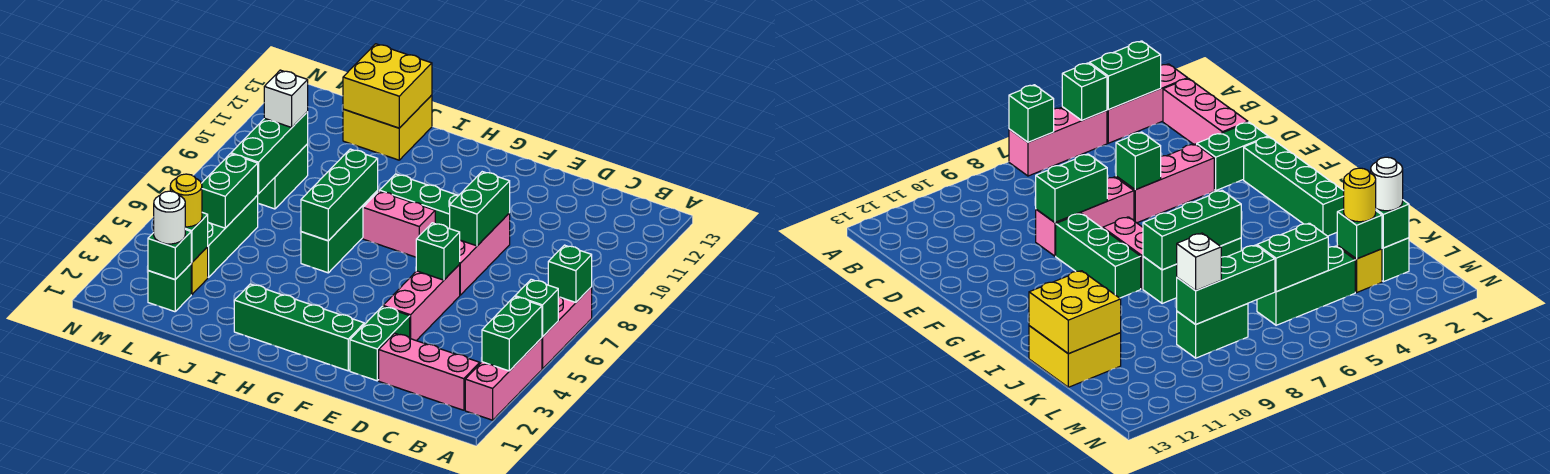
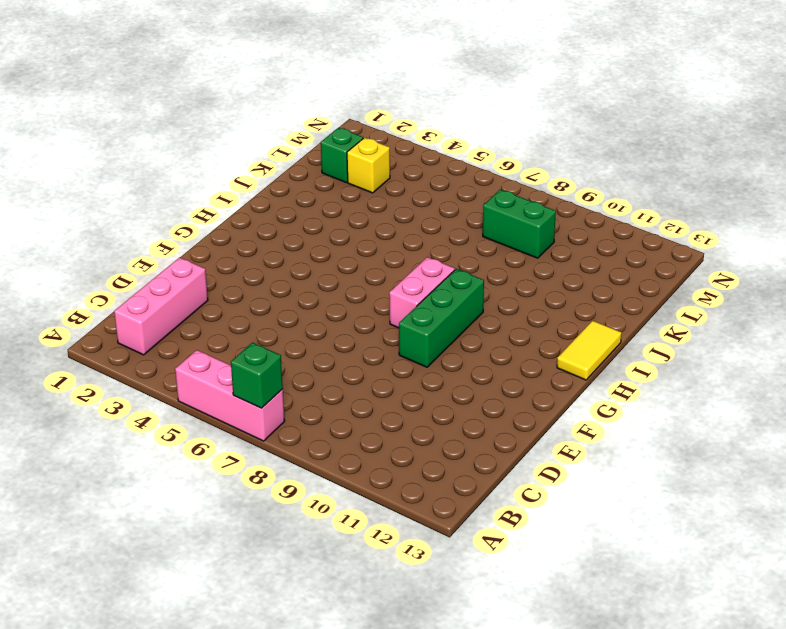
yellow 1x2 tile [557,321,622,380] -> none
none -> pink 1x3 brick [465,338,542,420]
none -> green 1x2 brick [350,306,410,381]
none -> pink 1x3 brick [383,265,460,341]

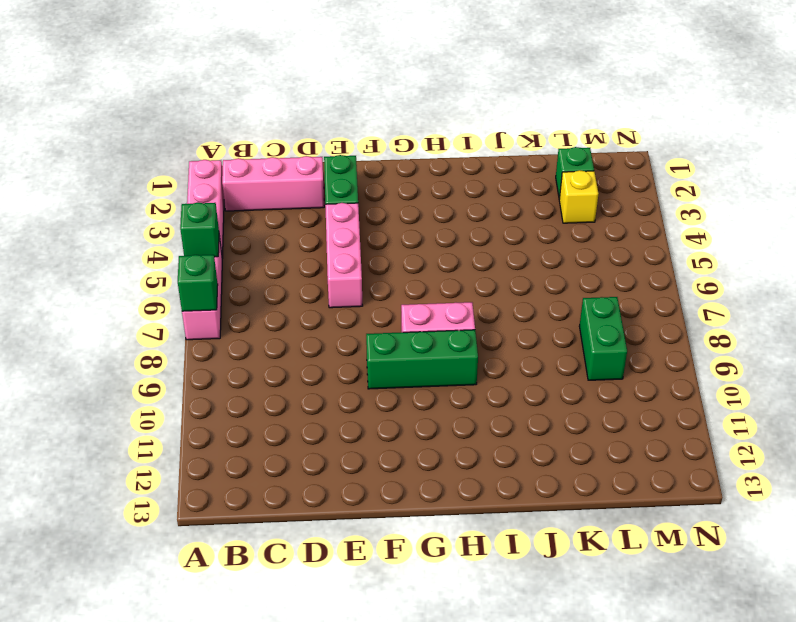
none -> pink 1x3 brick [459,213,510,295]
none -> green 1x4 brick [234,284,364,371]
none -> green 1x3 brick [301,191,378,273]

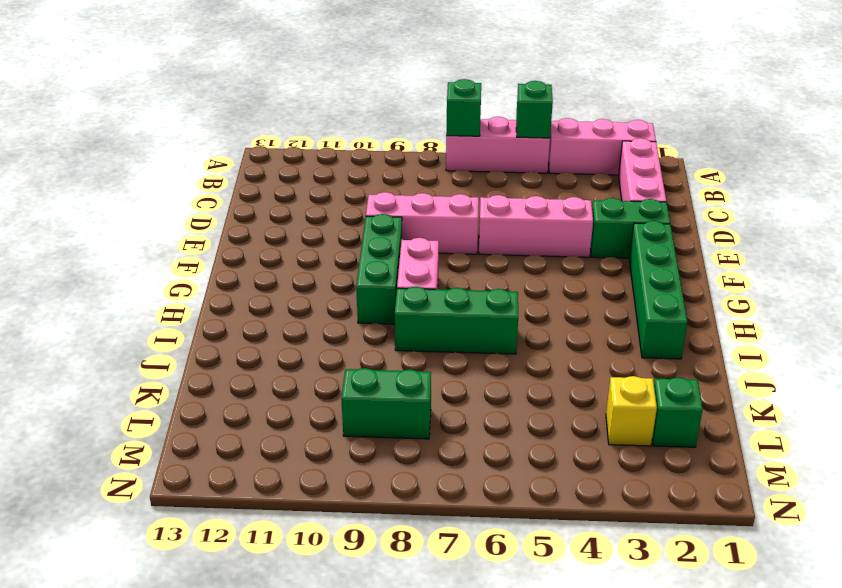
none -> yellow 2x2 brick [343,95,432,160]
none -> green 1x3 brick [208,195,258,277]
none -> green 1x2 brick [482,297,542,371]

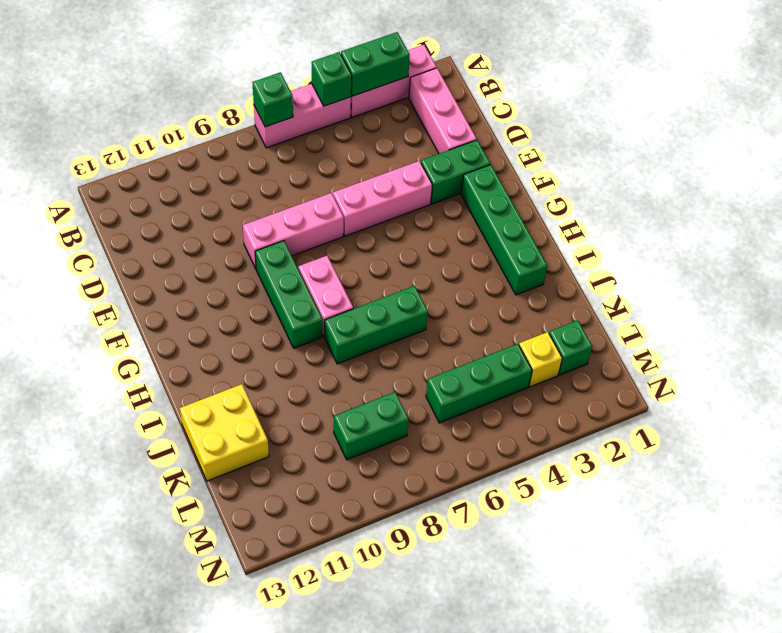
none -> green 1x1 brick [416,223,460,280]
none -> green 1x2 brick [450,172,510,246]
none -> green 1x3 brick [301,149,378,241]

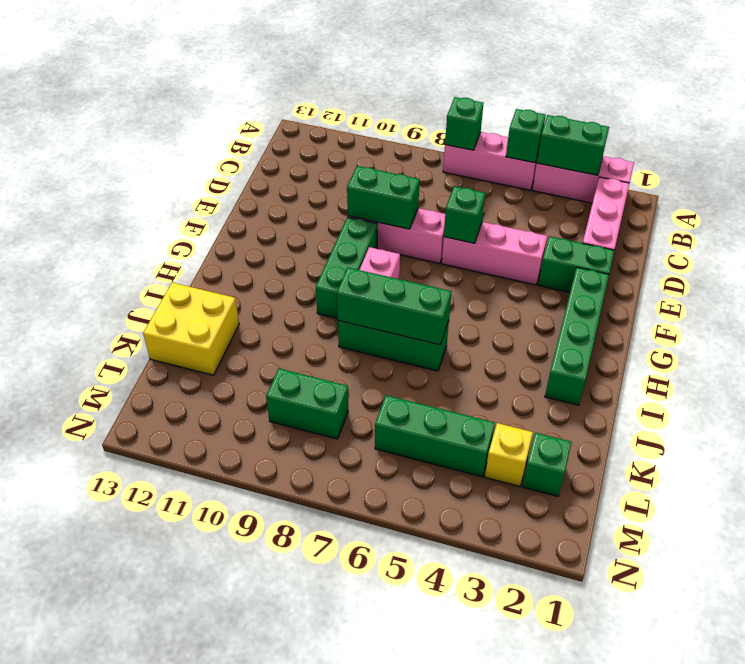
none -> yellow 2x2 brick [343,44,432,128]
none -> green 1x1 brick [148,230,191,280]
none -> green 1x1 brick [185,213,208,263]

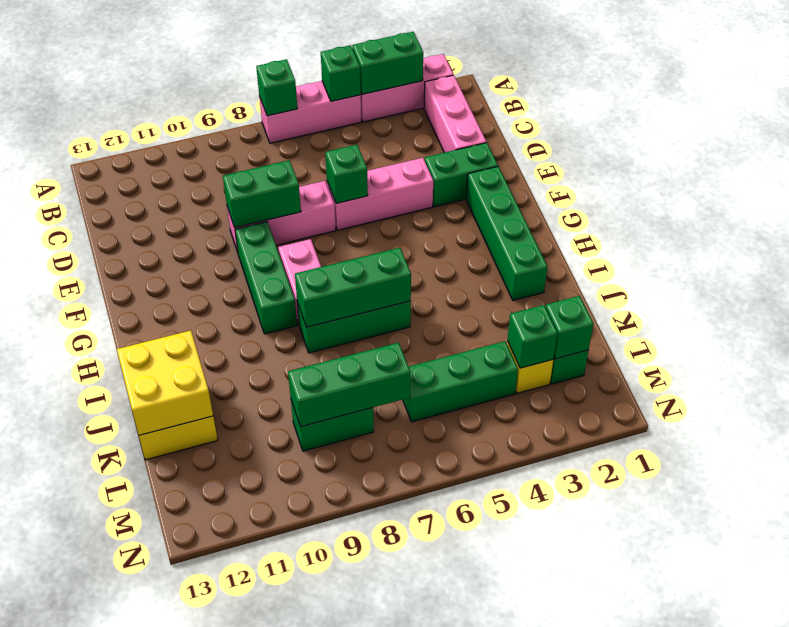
none -> green 1x2 brick [201,154,258,228]
none -> white 1x1 round brick [154,191,185,244]
none -> yellow 1x1 round brick [170,174,202,227]

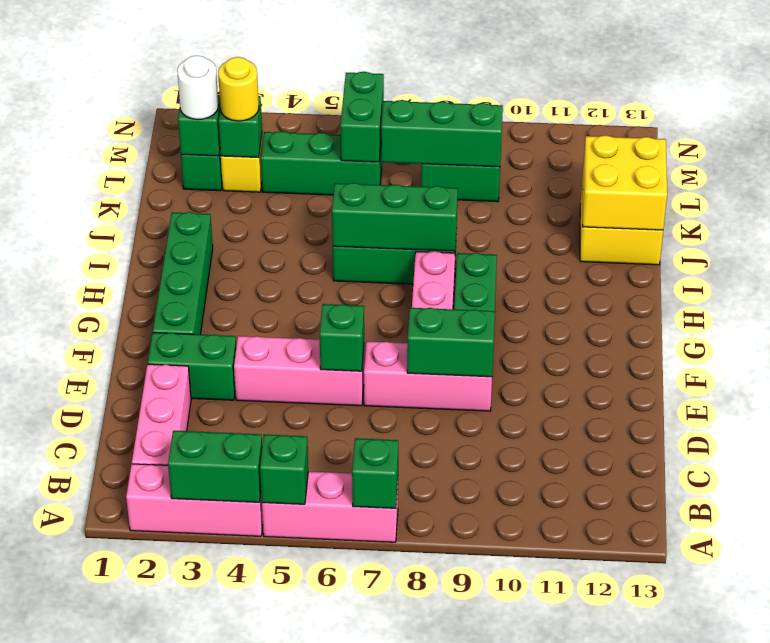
green 1x2 brick [340,72,384,162] -> green 1x2 brick turned to [201,154,258,228]
none -> white 1x1 brick [264,70,308,127]

